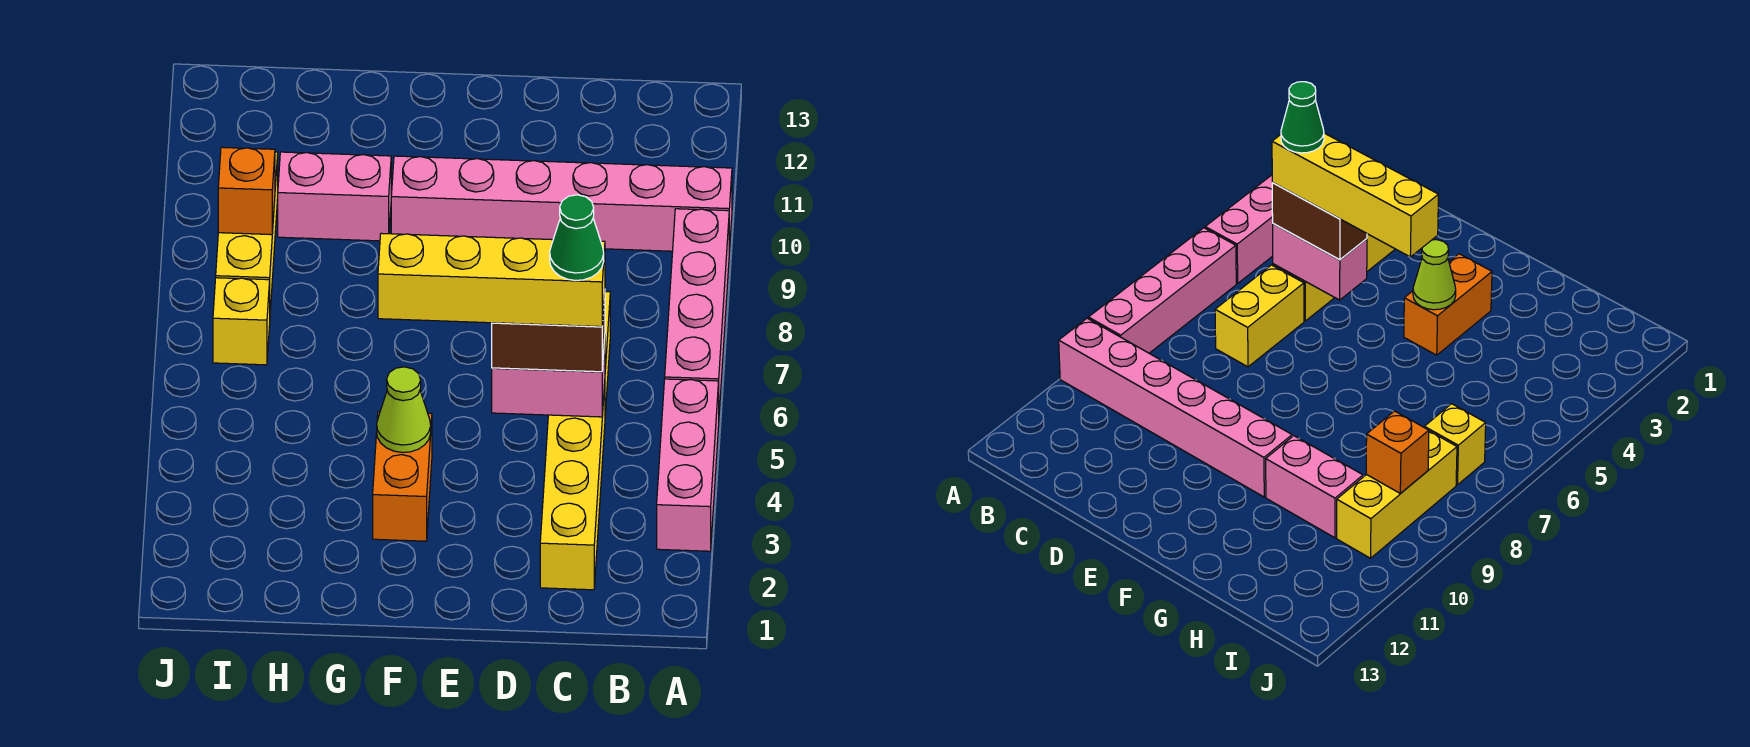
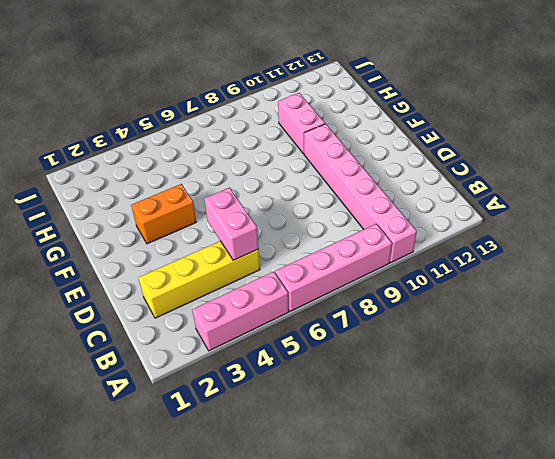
none -> yellow 1x2 brick [1215,265,1304,367]
none -> yellow 1x1 brick [213,278,270,365]
none -> yellow 1x3 brick [216,152,278,310]

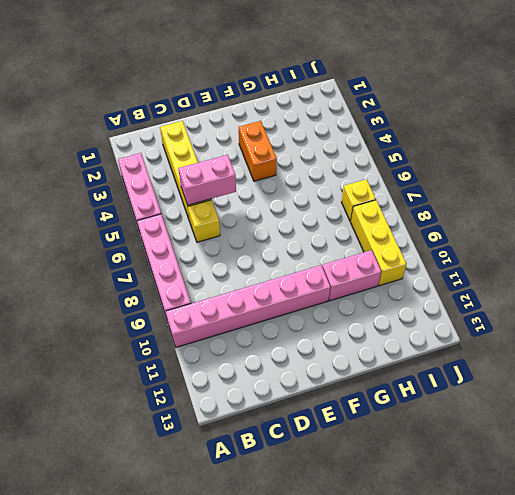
yellow 1x1 brick [188,200,220,242] -> yellow 1x2 brick [1215,265,1304,367]
none -> lime 1x1 cone [377,367,431,453]
none -> orange 1x1 brick [218,147,275,235]
none -> brown 1x2 brick [492,294,605,372]

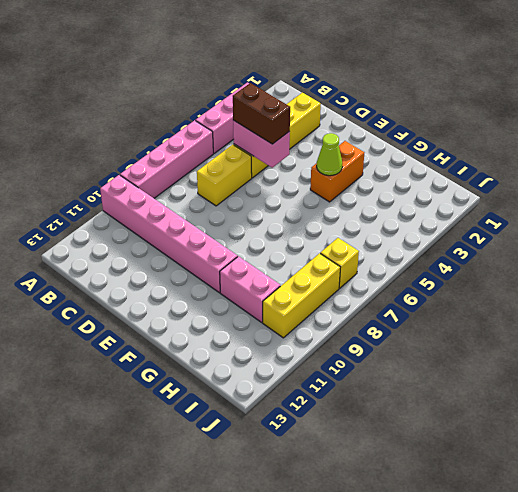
none -> orange 1x1 brick [218,147,275,235]
none -> yellow 1x4 brick [378,233,605,327]
none -> green 1x1 cone [550,195,604,280]

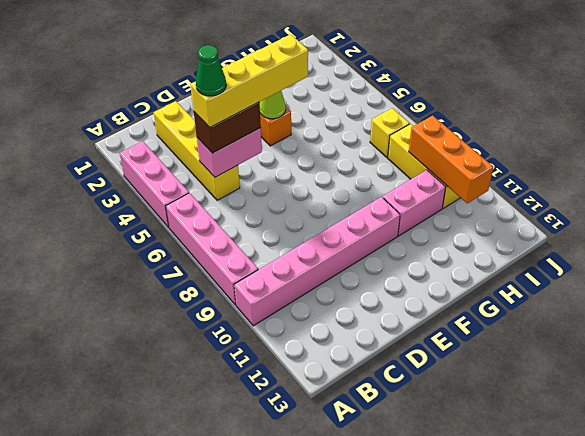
orange 1x3 brick [409,116,493,203] -> orange 1x1 brick [218,147,275,235]
none -> yellow 1x2 brick [1215,265,1304,367]

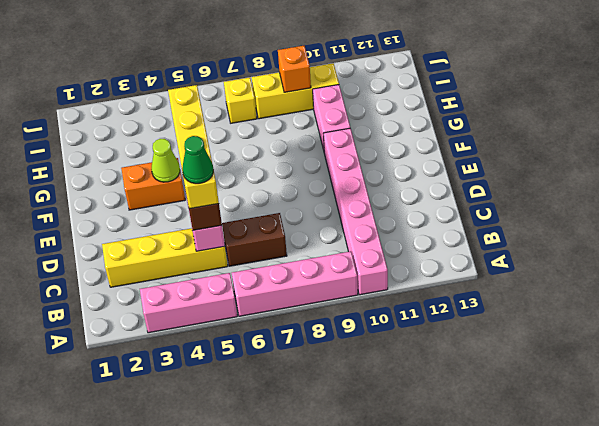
brown 1x2 brick [222,213,287,266] -> yellow 1x2 brick [1215,265,1304,367]

